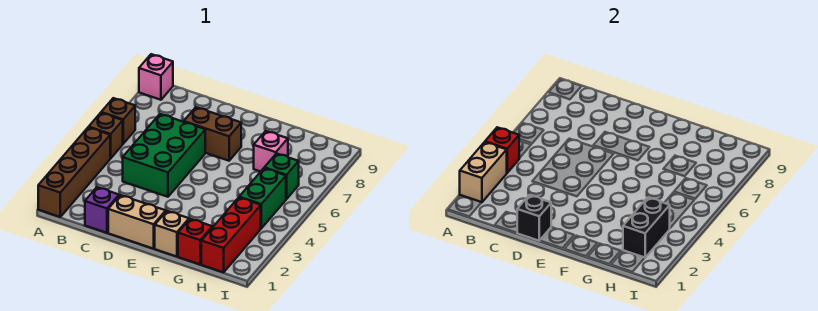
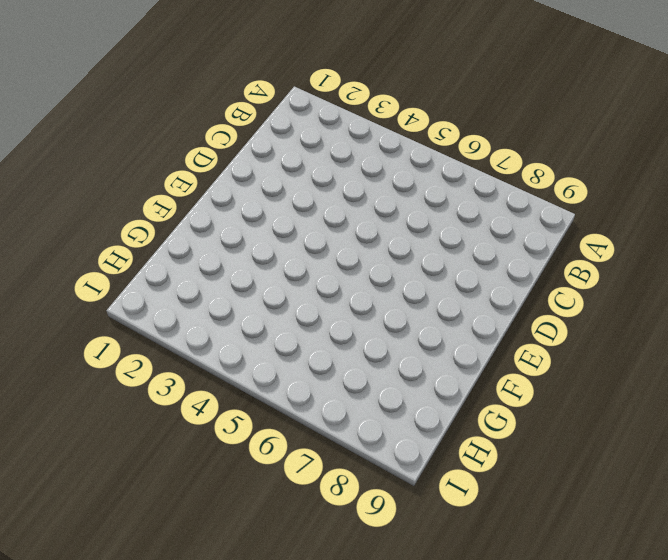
none -> brown 1x4 brick [38,127,111,217]
none -> brown 1x1 brick [89,113,123,158]
none -> brown 1x1 brick [101,98,135,144]

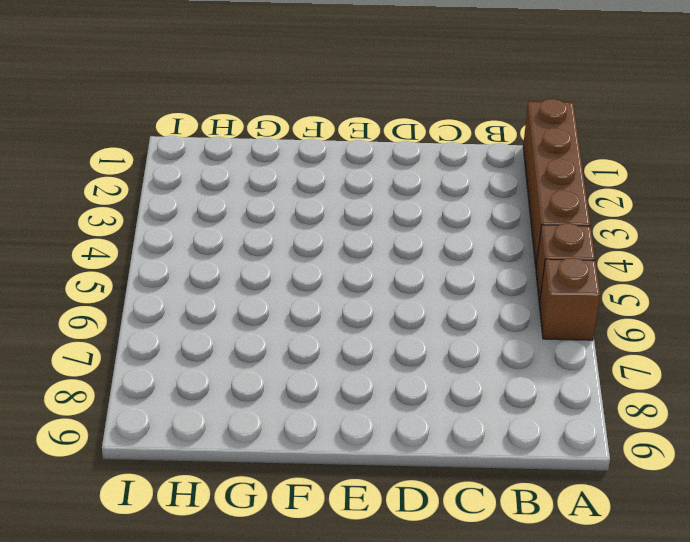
none -> pink 1x1 brick [139,54,173,100]
none -> purple 1x1 brick [85,187,119,233]
none -> green 2x3 brick [123,114,205,197]

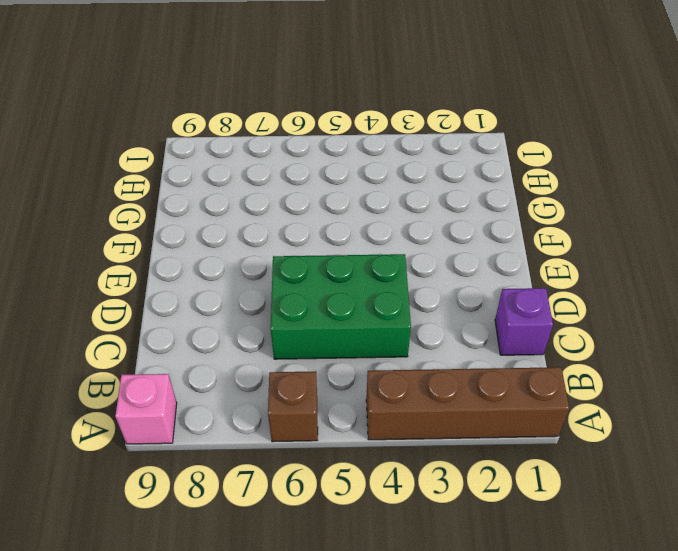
none -> brown 1x1 brick [89,113,123,158]
none -> tan 1x2 brick [108,195,166,249]
none -> brown 1x2 brick [184,107,241,161]

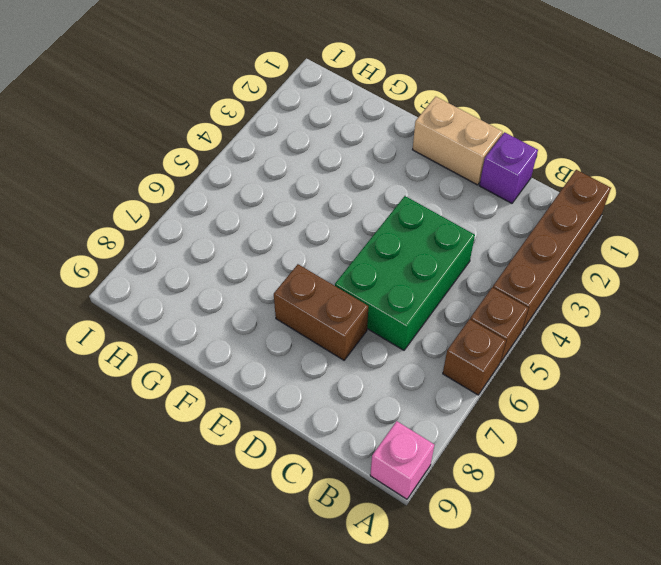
none -> tan 1x1 brick [155,211,189,257]
none -> red 1x1 brick [178,219,212,264]
none -> pink 1x1 brick [254,131,288,172]

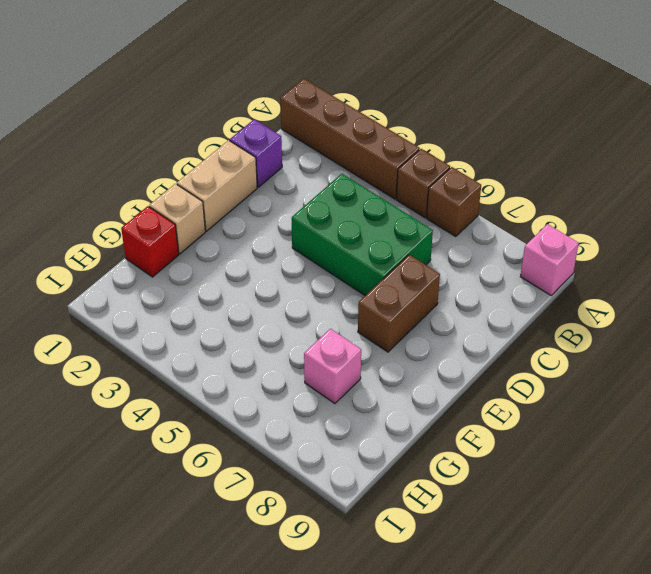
none -> red 1x3 brick [201,197,261,272]
none -> green 1x2 brick [239,168,286,228]
none -> green 1x1 brick [264,154,299,199]

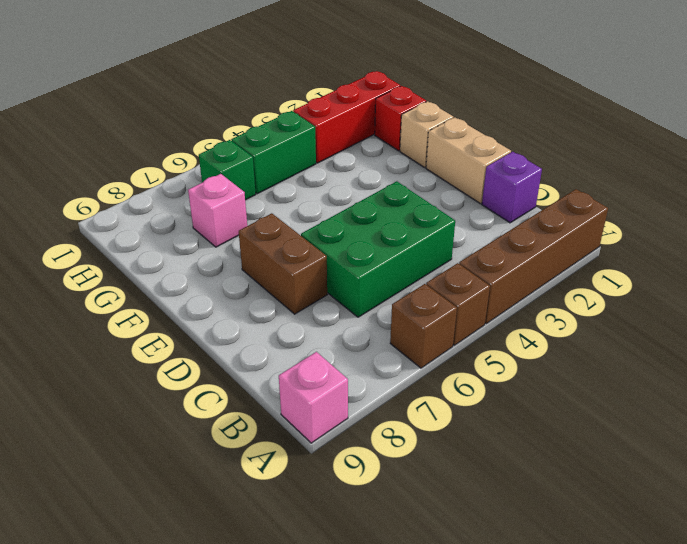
none -> tan 1x2 brick [460,142,507,203]
none -> red 1x1 brick [485,127,519,173]
none -> black 1x1 brick [517,195,551,241]

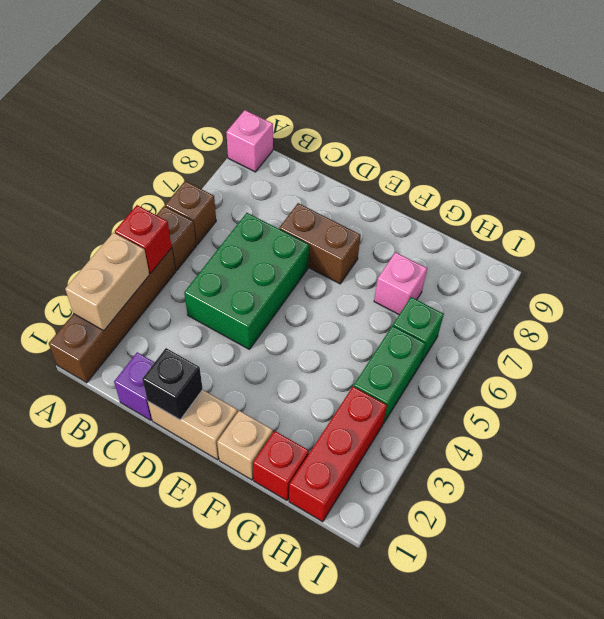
none -> black 1x2 brick [623,197,670,258]

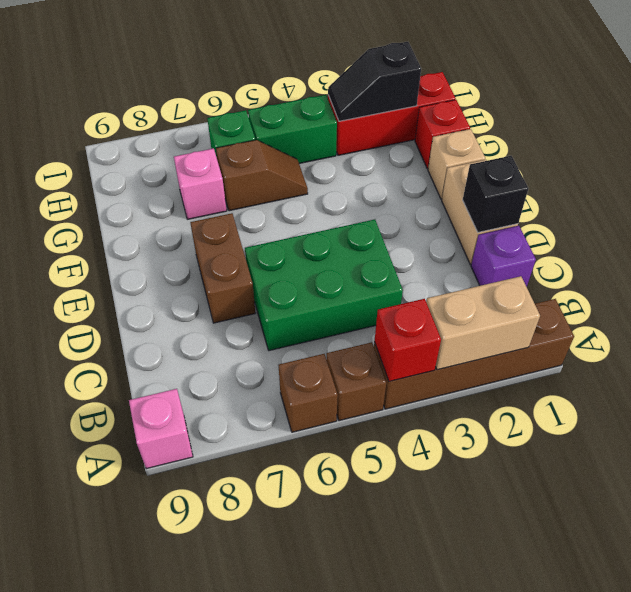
brown 1x2 slope [216,140,308,211] -> none
black 1x2 slope [328,42,421,121] -> black 1x2 brick [623,197,670,258]

